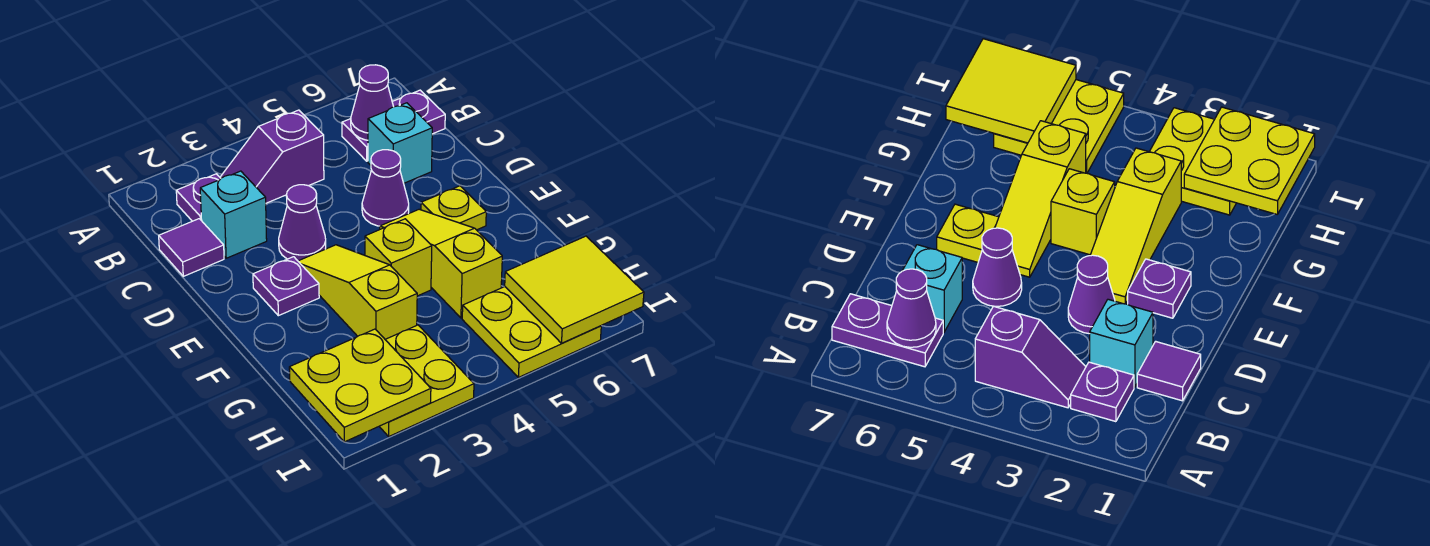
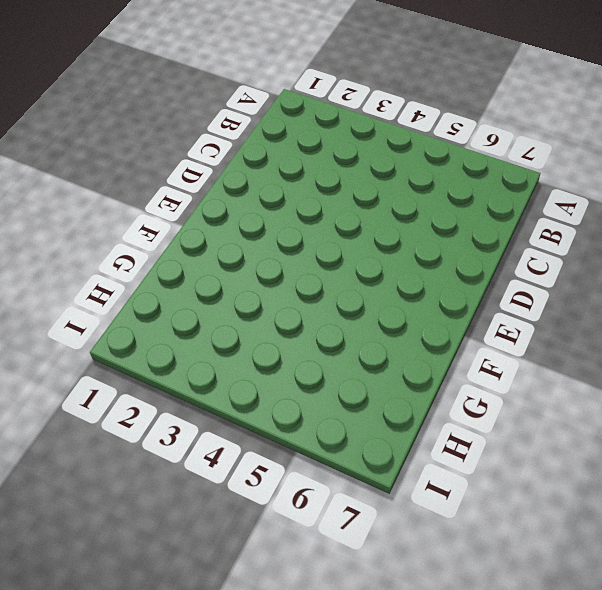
none -> purple 1x1 plate [176,174,221,221]
none -> purple 1x2 slope [220,110,324,203]
none -> purple 1x2 plate [342,90,445,161]

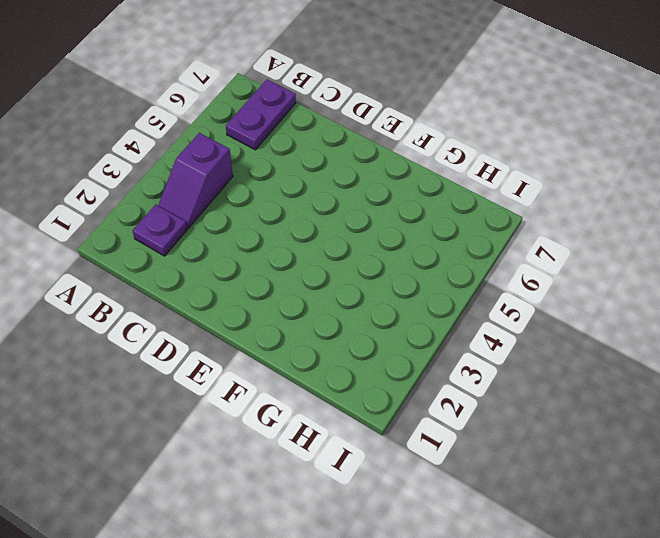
none -> purple 1x1 tile [159,219,224,276]
none -> cyan 1x1 brick [200,171,267,258]
none -> cyan 1x1 brick [368,103,432,183]

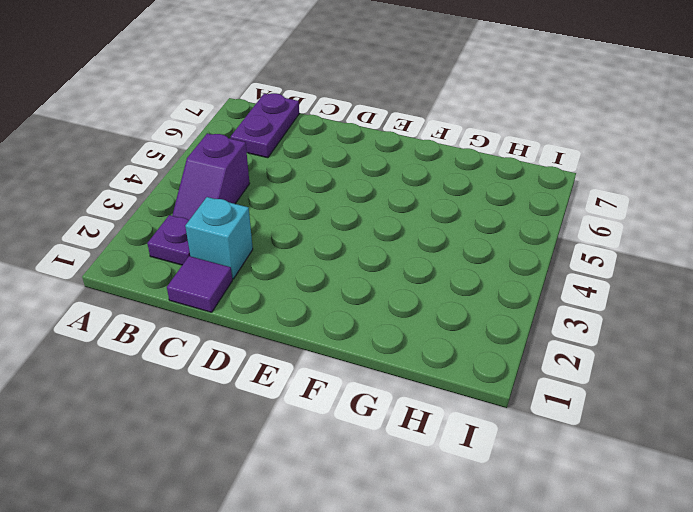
none -> cyan 1x1 brick [368,103,432,183]
none -> purple 1x1 cone [279,185,326,261]
none -> purple 1x1 cone [362,150,409,226]

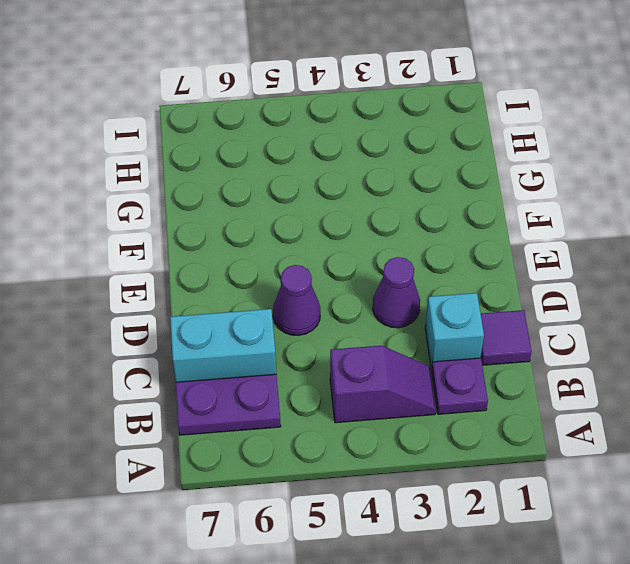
cyan 1x2 brick [170,309,276,382] -> cyan 1x1 brick [368,103,432,183]
none -> purple 1x1 plate [253,257,319,316]
none -> yellow 1x3 slope [298,245,417,339]
none -> yellow 1x3 slope [380,209,502,318]

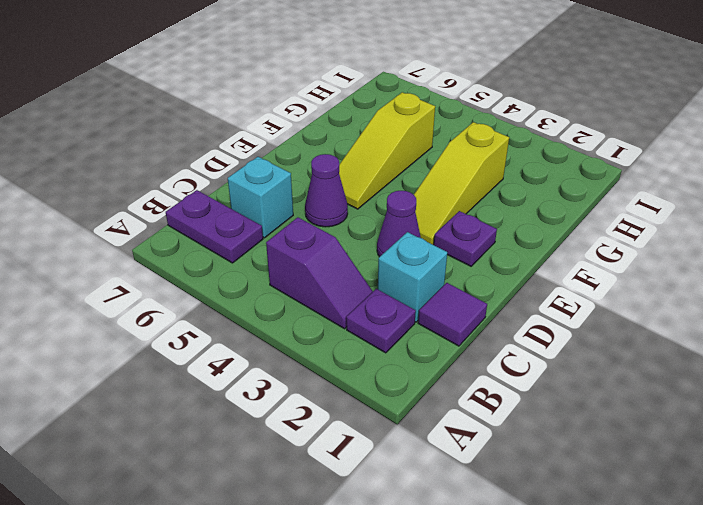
none -> yellow 1x1 plate [421,186,486,230]
none -> yellow 1x1 brick [365,219,432,296]
none -> yellow 2x2 plate [379,325,474,436]

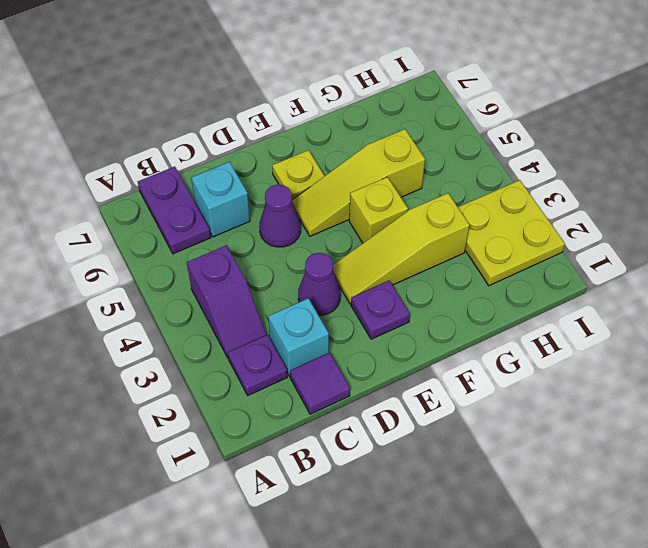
none -> yellow 2x2 plate [462,287,601,377]
none -> purple 1x1 cone [351,65,393,140]
none -> yellow 2x2 plate [289,329,431,442]

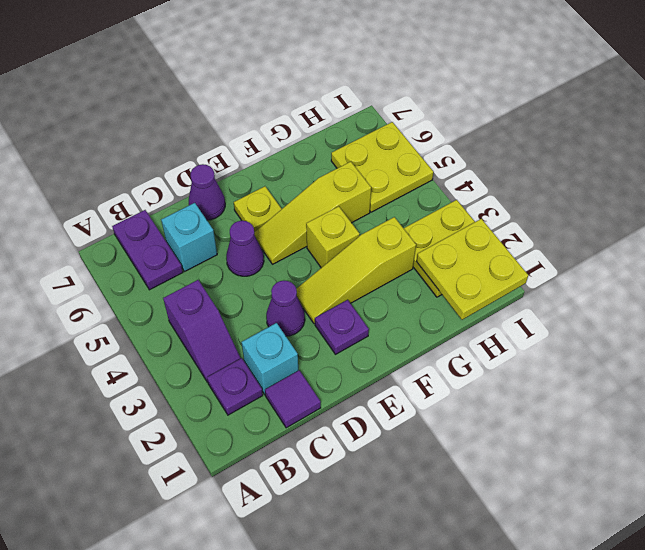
purple 1x1 cone [189,164,225,220] -> purple 1x1 cone moved to [351,65,393,140]
none -> yellow 2x2 tile [505,236,644,343]

